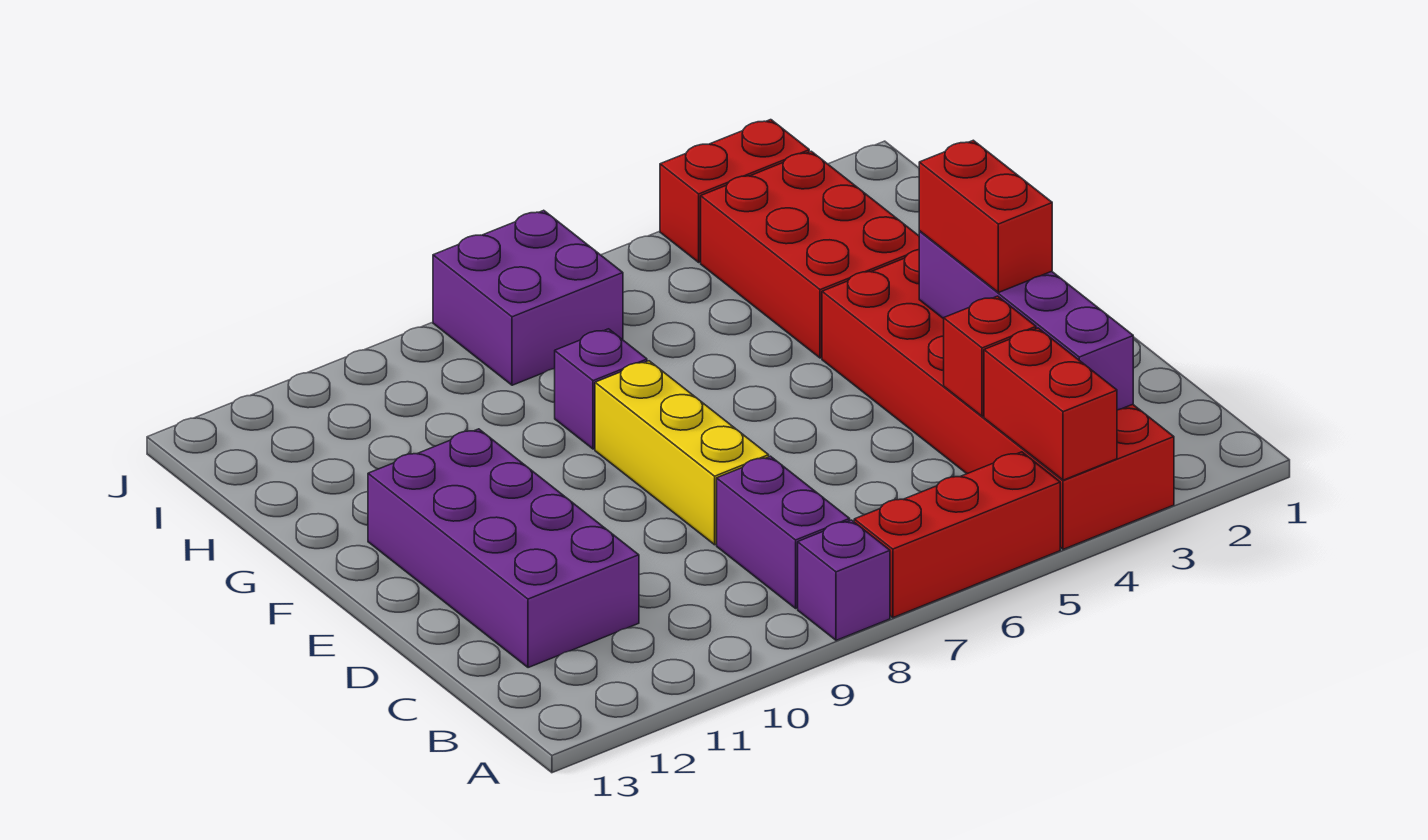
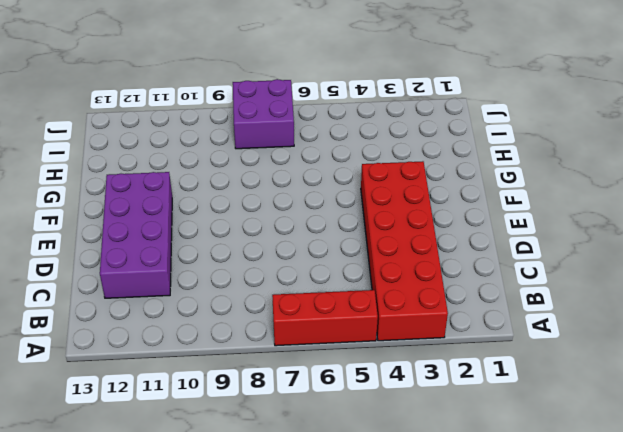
none -> purple 1x1 brick [798,520,890,640]
none -> purple 1x2 brick [717,456,850,608]
none -> yellow 1x3 brick [595,361,769,545]

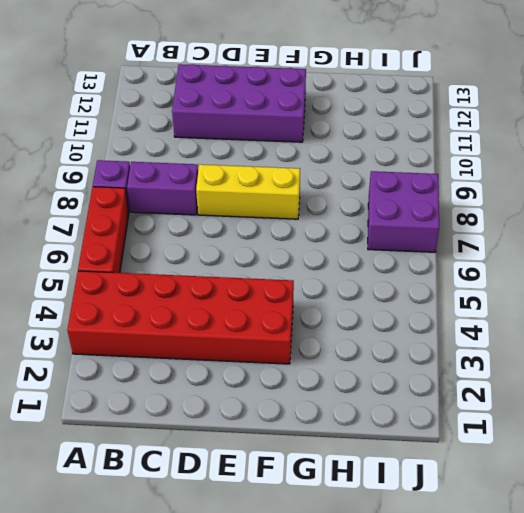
none -> red 2x3 brick [701,151,919,358]
none -> purple 1x1 brick [555,329,647,449]
none -> red 1x2 brick [660,120,809,262]

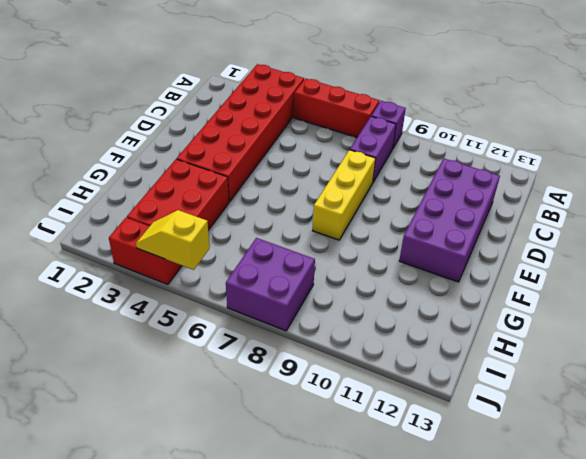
yellow 1x2 slope [136,210,210,270] -> none
none -> purple 1x1 brick [555,329,647,449]
none -> red 1x2 brick [984,328,1117,480]
none -> purple 1x4 brick [919,231,1133,410]

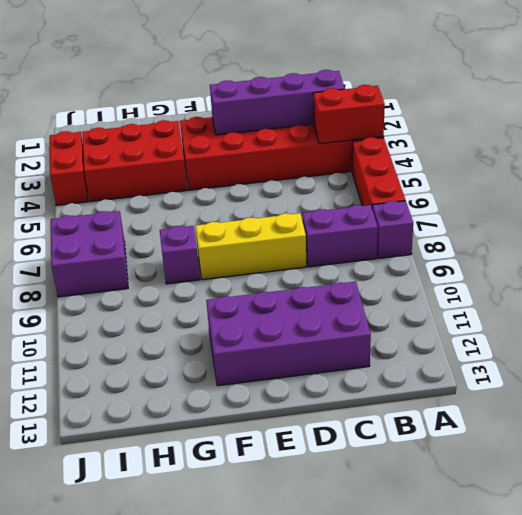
none -> red 1x1 brick [944,296,1036,416]
none -> red 1x2 brick [919,140,1052,293]

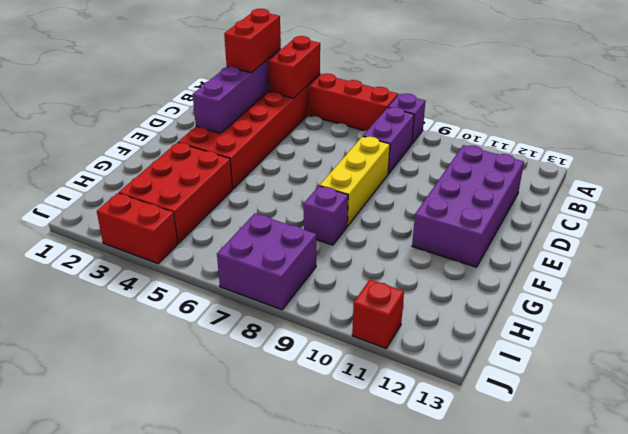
red 1x2 brick [224,9,281,73] -> red 1x2 brick moved to [919,140,1052,293]
red 1x1 brick [352,280,404,348] -> red 1x1 brick moved to [944,296,1036,416]

